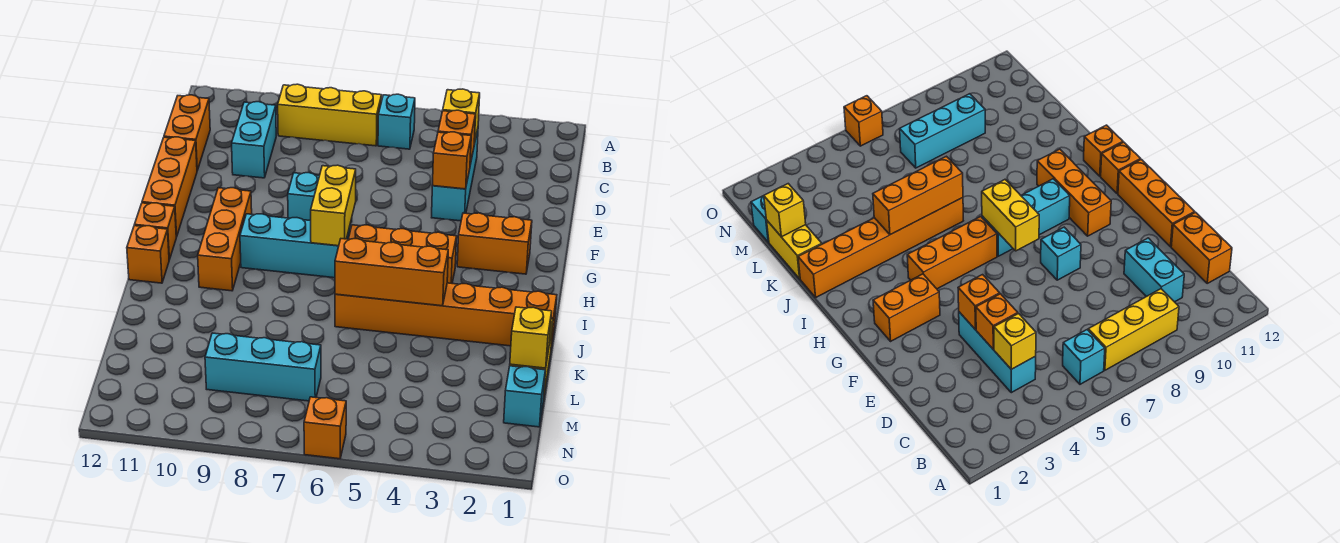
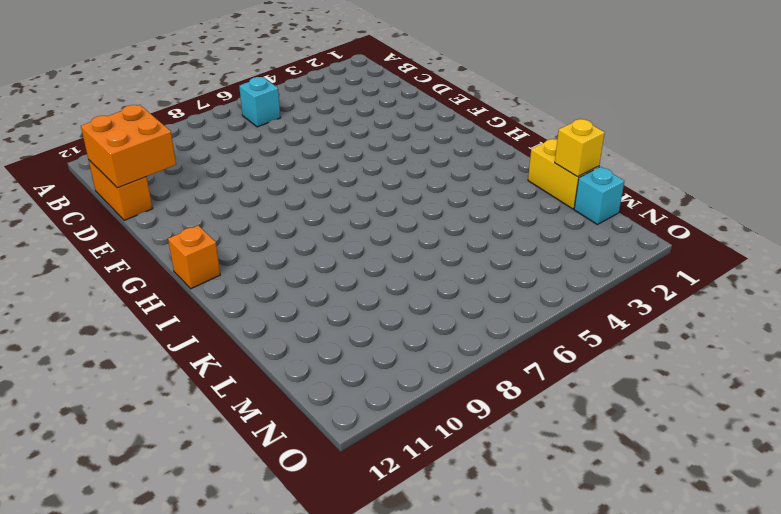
orange 2x2 brick [81,105,176,188] -> none
none -> yellow 1x3 brick [278,84,382,146]
none -> cyan 1x3 brick [432,129,478,221]
none -> cyan 1x2 brick [232,102,276,178]

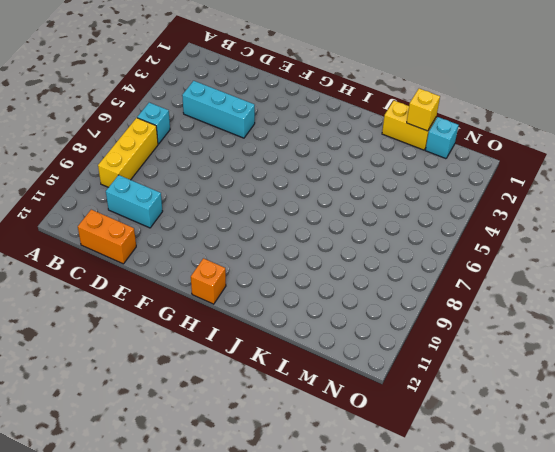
none -> orange 1x3 brick [142,137,197,237]
none -> cyan 1x1 brick [288,173,320,221]
none -> orange 1x2 brick [457,213,532,274]

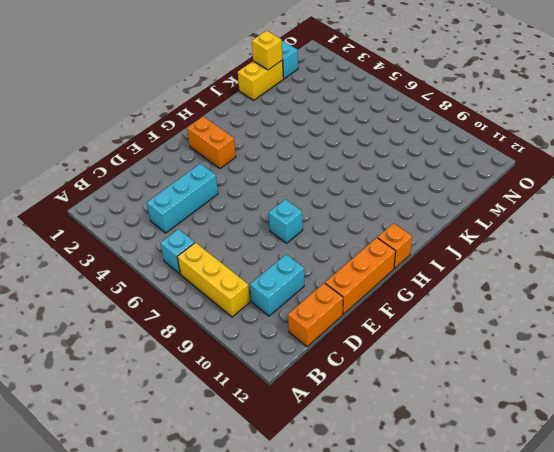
none -> orange 1x3 brick [198,188,252,291]
none -> orange 1x3 brick [348,225,457,283]
none -> cyan 1x3 brick [240,214,350,278]

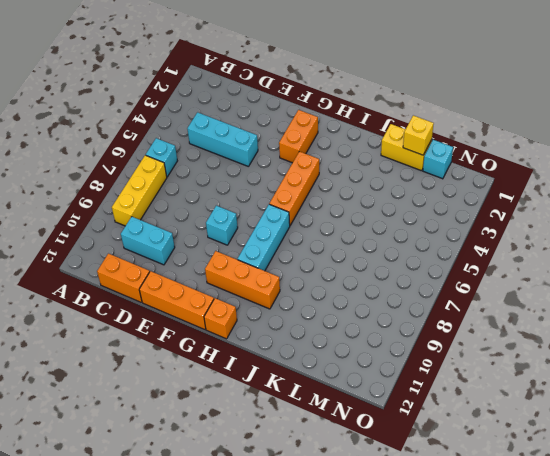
none -> orange 1x1 brick [127,226,169,283]
none -> orange 1x6 brick [335,283,557,347]
none -> cyan 1x3 brick [205,333,321,401]

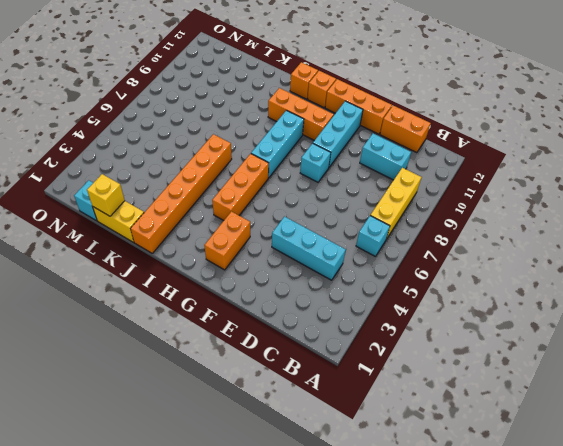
cyan 1x3 brick [313,101,363,167] -> cyan 1x3 brick moved to [205,333,321,401]
none -> orange 1x1 brick [304,397,346,459]
none -> yellow 1x1 brick [443,89,480,144]
none -> orange 1x1 brick [438,110,476,165]

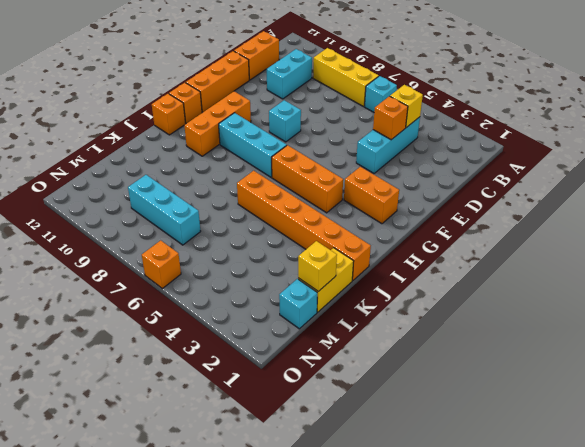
none -> orange 1x1 brick [432,132,471,189]
none -> yellow 1x2 brick [311,165,356,246]
none -> orange 1x3 brick [335,239,448,306]

